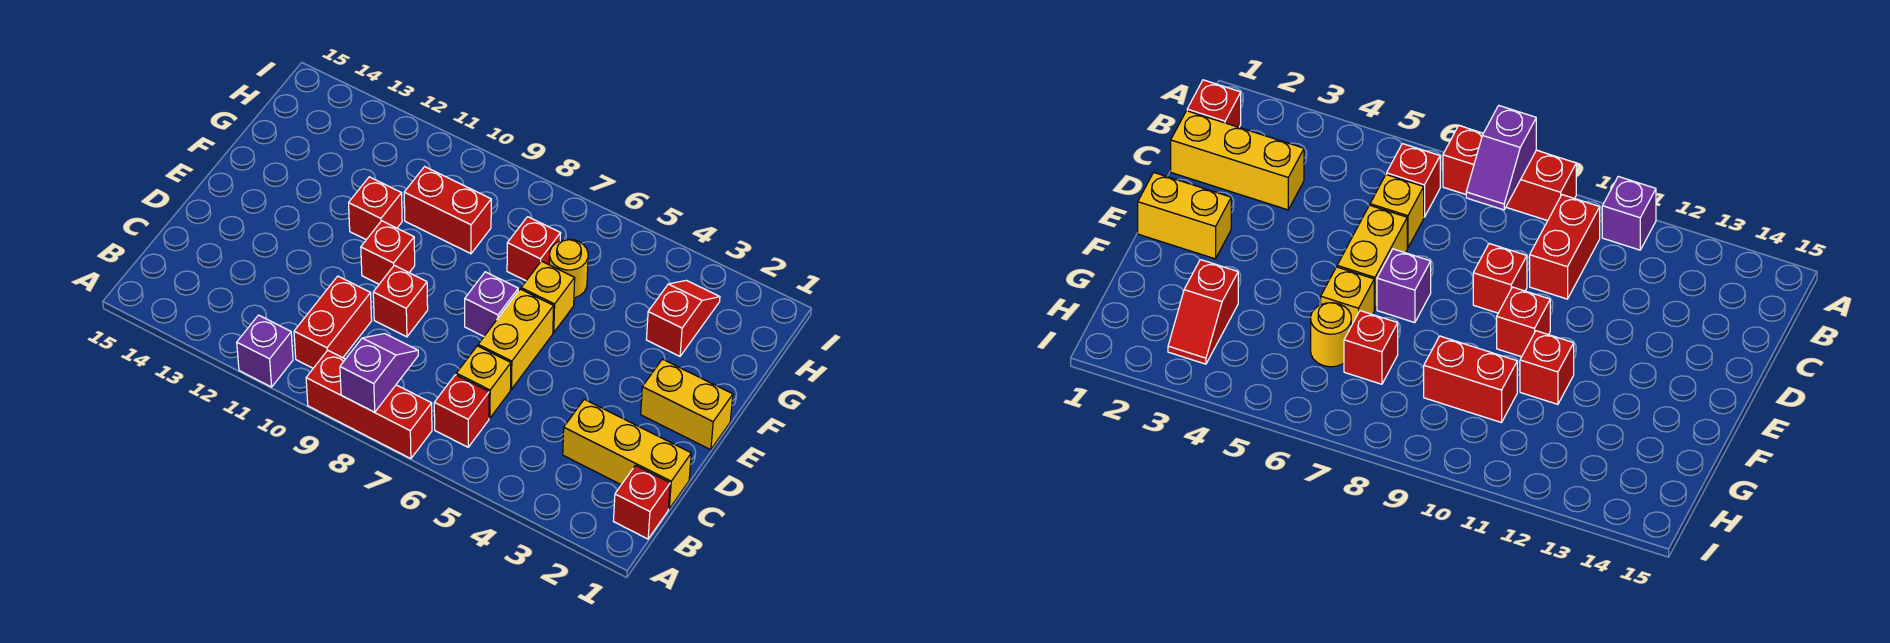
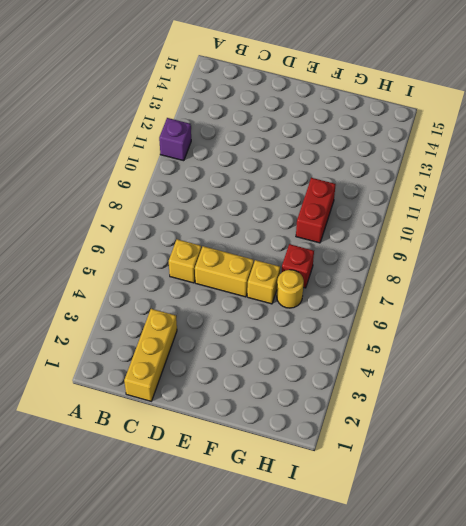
none -> red 1x3 brick [306,350,432,459]
none -> red 1x1 brick [614,465,670,539]
none -> red 1x1 brick [434,375,489,447]

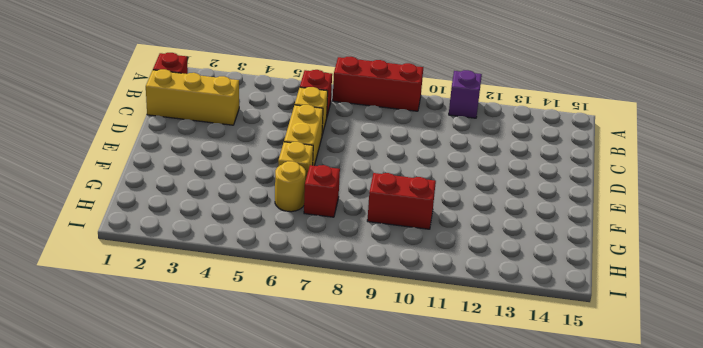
none -> red 1x2 brick [294,276,372,368]
none -> red 1x1 brick [373,265,428,337]
none -> yellow 1x2 brick [641,359,733,450]

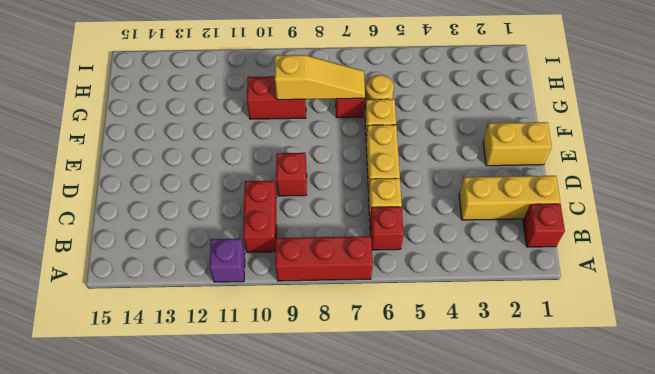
yellow 1x3 slope [275,55,365,100] -> none
none -> purple 1x1 brick [465,272,518,336]
none -> red 1x1 brick [361,221,415,284]
none -> red 1x1 brick [349,177,402,240]

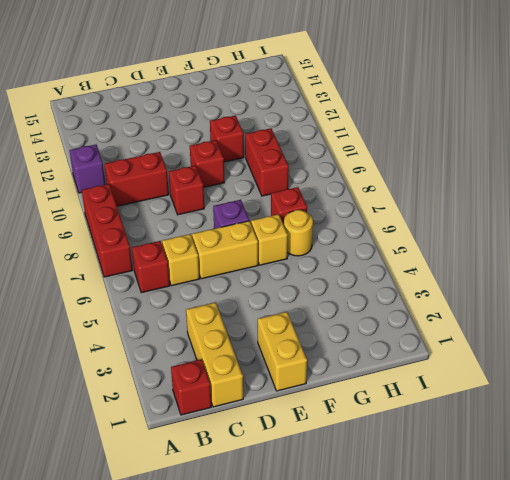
none -> red 1x2 slope [646,280,720,356]
none -> purple 1x2 slope [340,334,418,412]

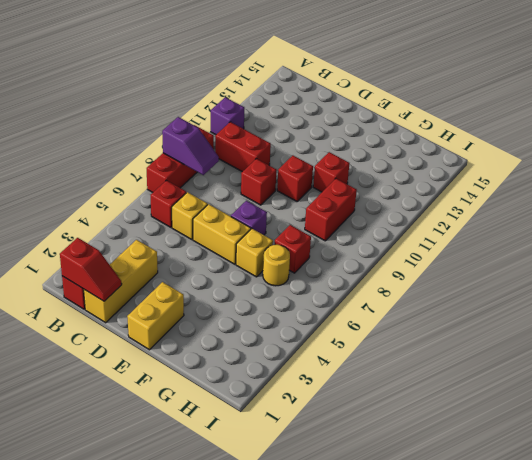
red 1x2 slope [60,238,122,301] -> red 1x2 slope moved to [646,280,720,356]

